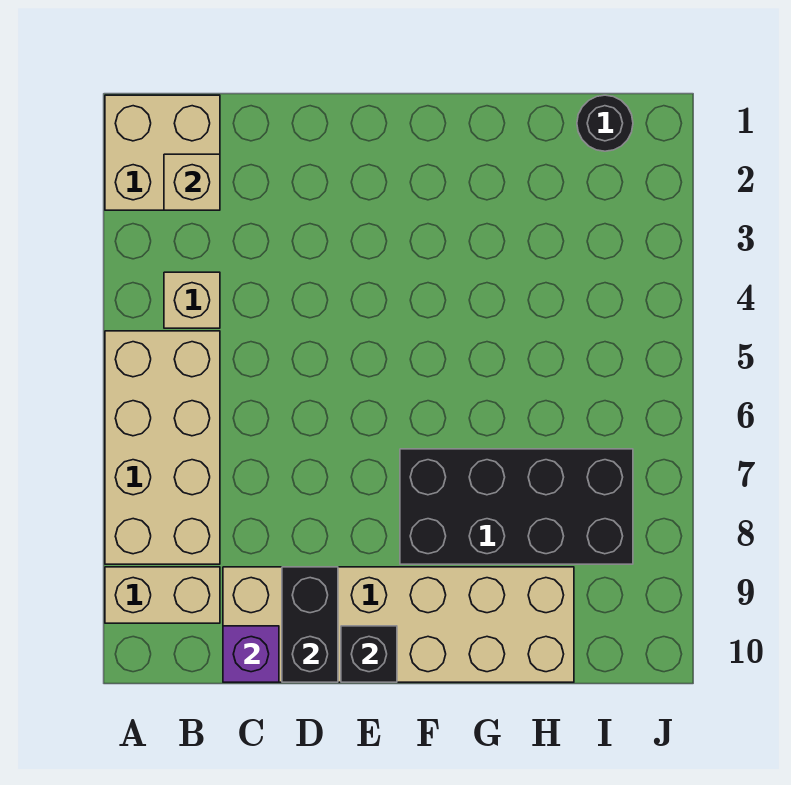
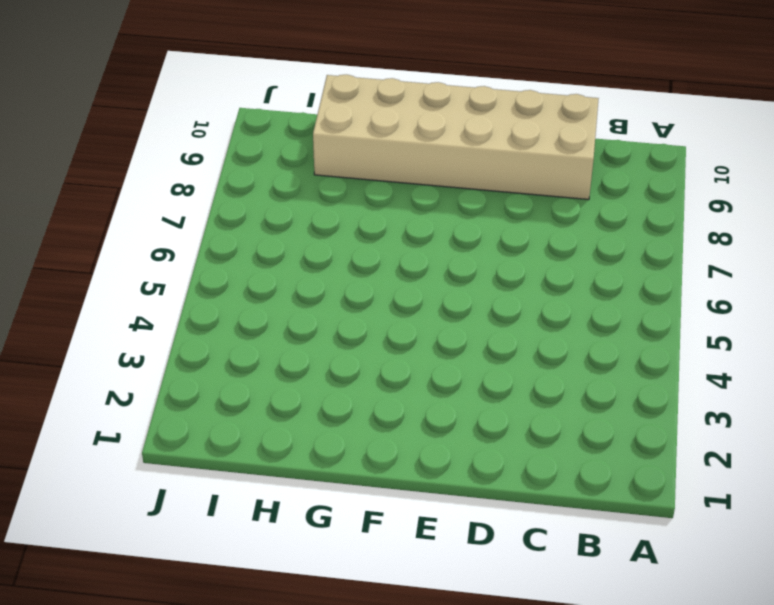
none -> tan 2x2 brick [105,95,220,210]
none -> tan 2x4 brick [105,331,220,564]

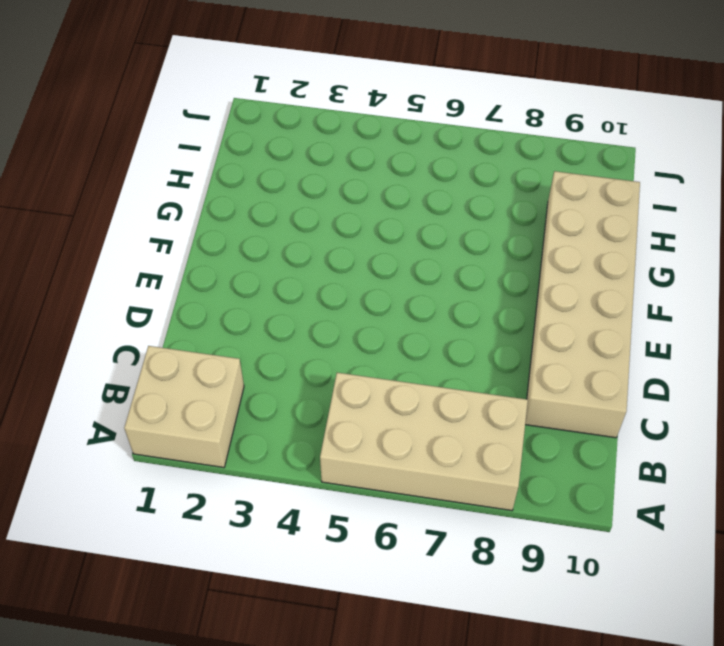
none -> tan 1x2 brick [105,567,220,623]
none -> tan 1x1 brick [164,272,220,328]

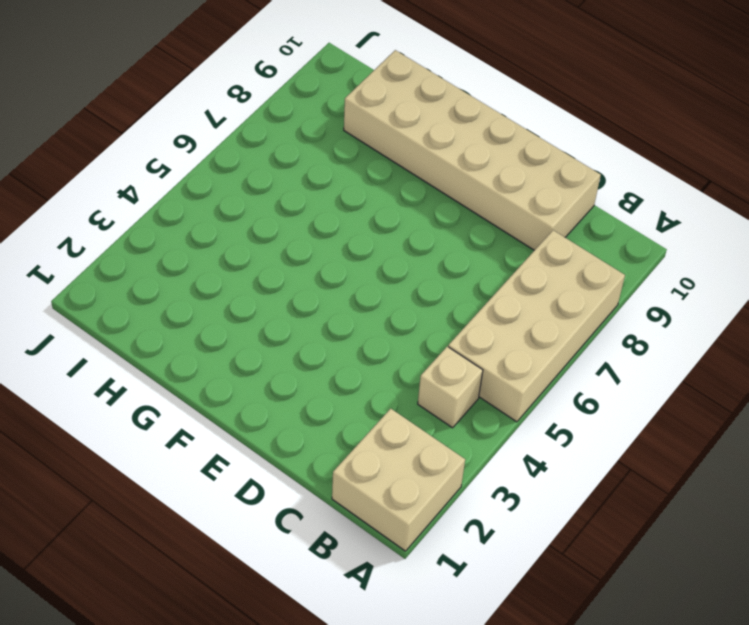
none -> tan 1x2 brick [105,567,220,623]
none -> black 2x4 brick [400,449,633,564]

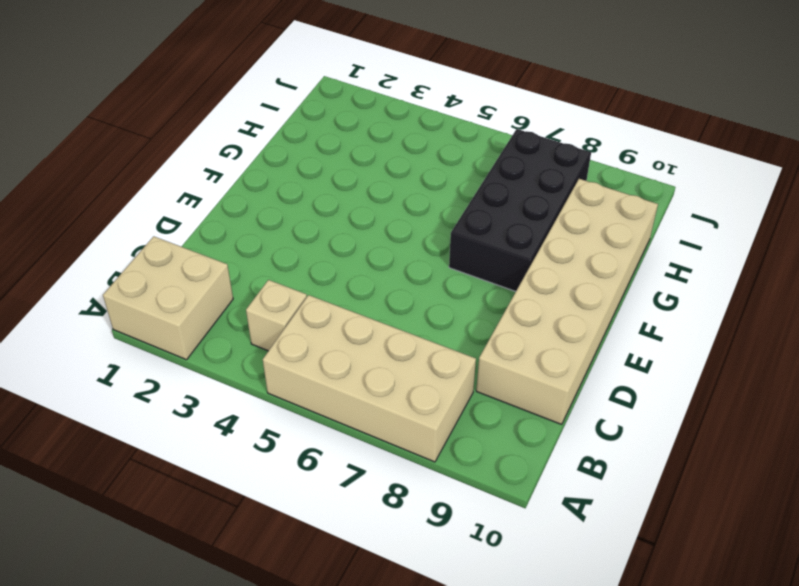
none -> tan 1x2 brick [105,567,220,623]
none -> black 1x1 round brick [577,95,633,151]

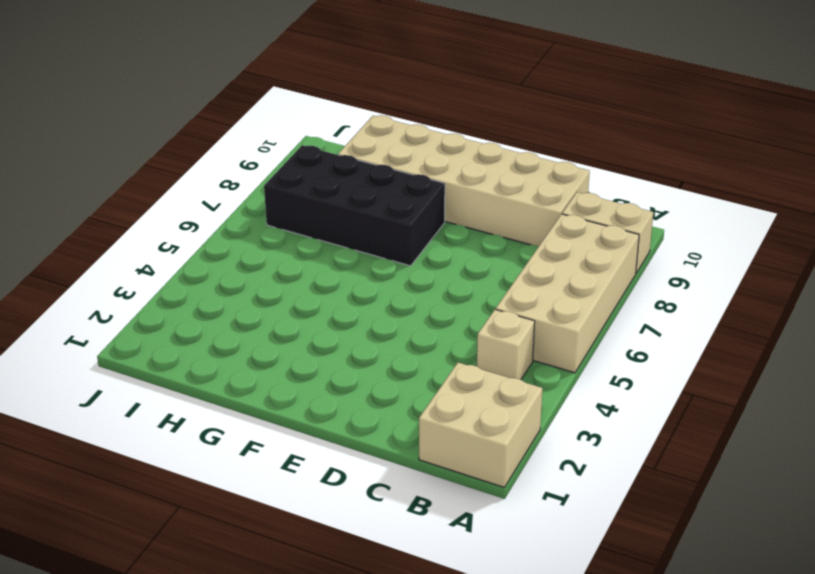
none -> black 1x1 round brick [577,95,633,151]
none -> tan 1x1 brick [164,154,220,210]

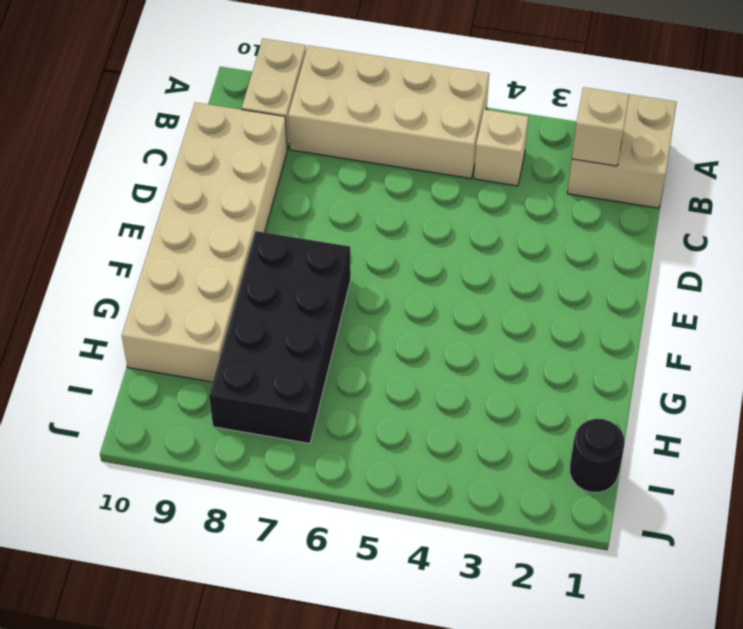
none -> purple 1x1 brick [223,626,279,682]
none -> black 1x2 brick [282,567,338,682]

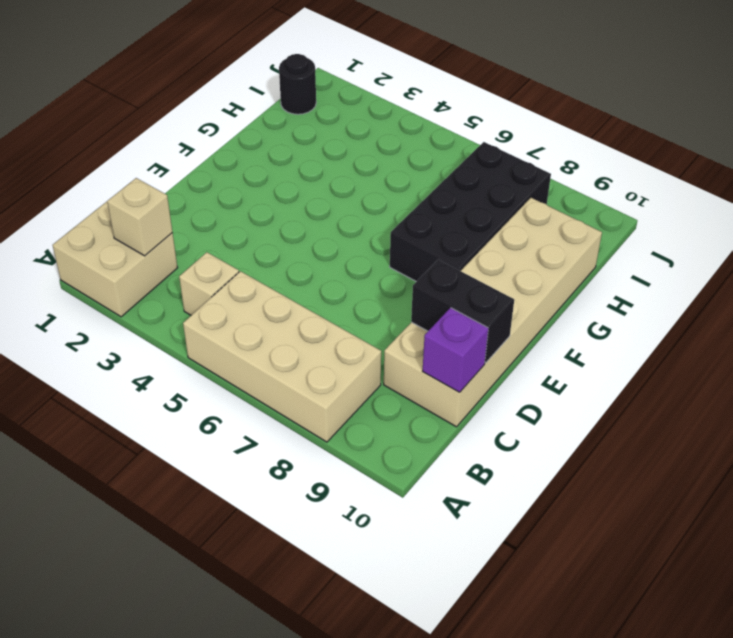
none -> tan 1x2 brick [105,567,220,623]
none -> black 1x1 brick [341,626,397,682]

